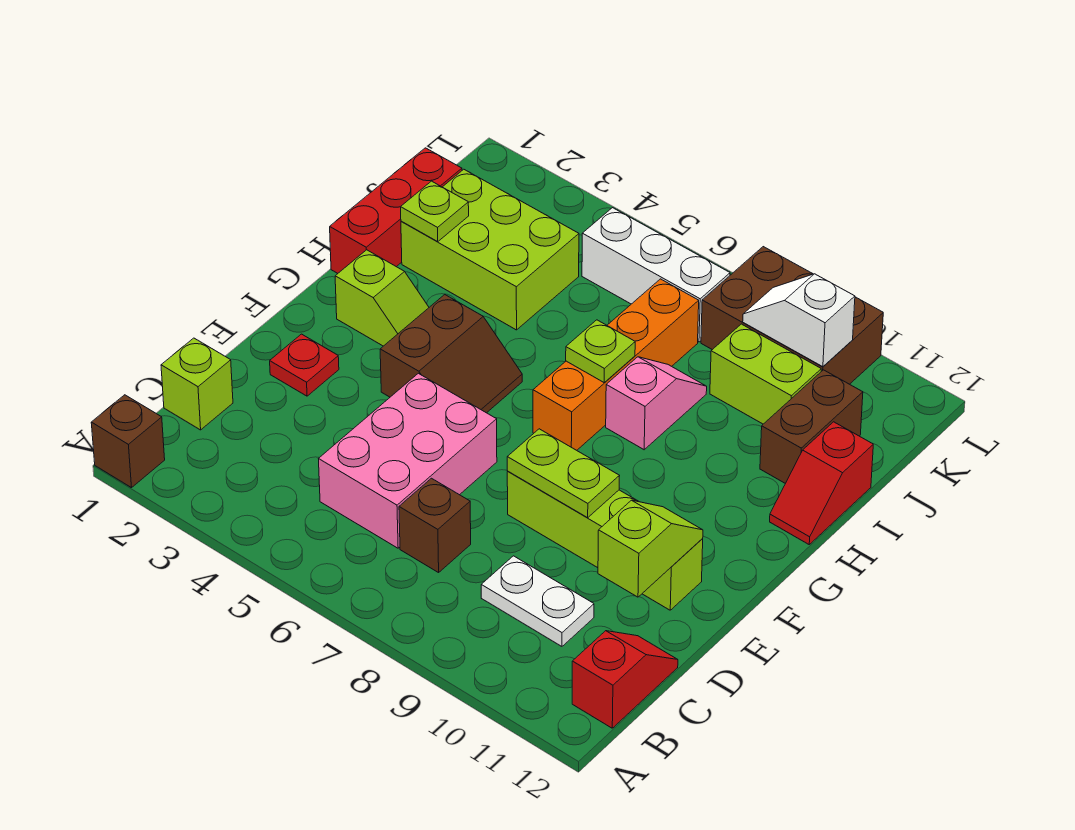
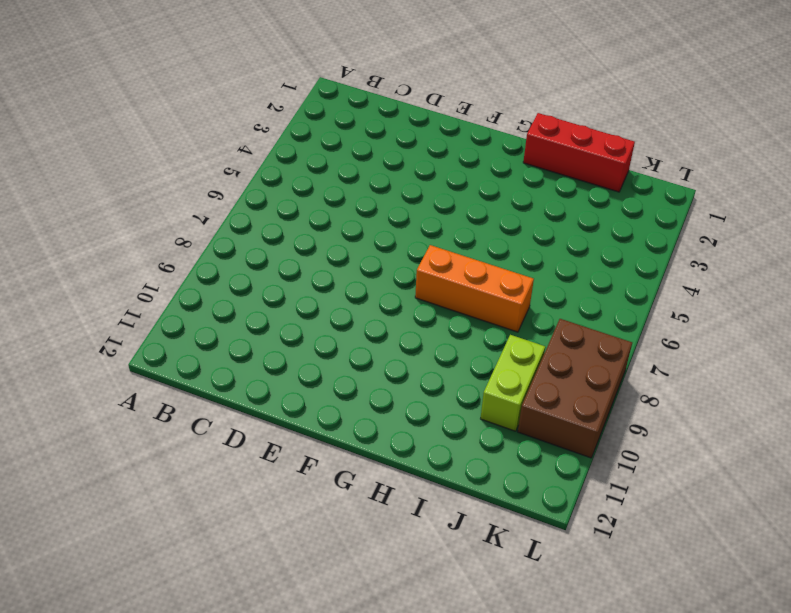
orange 1x3 brick [415,245,534,332] -> orange 1x4 brick [533,279,699,450]
none -> brown 1x1 brick [91,395,165,488]
none -> red 1x2 slope [572,631,678,728]
none -> lime 1x1 brick [161,338,233,430]

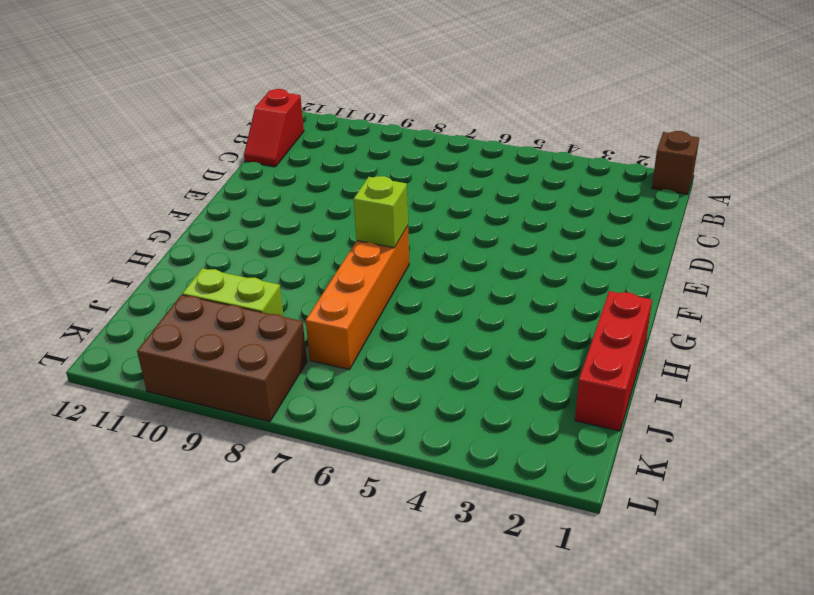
lime 1x1 brick [354,176,408,248] -> lime 1x1 brick moved to [161,338,233,430]
none -> pink 2x3 brick [319,373,497,548]
none -> brown 1x1 brick [399,478,471,573]
none -> white 1x2 plate [481,556,594,646]

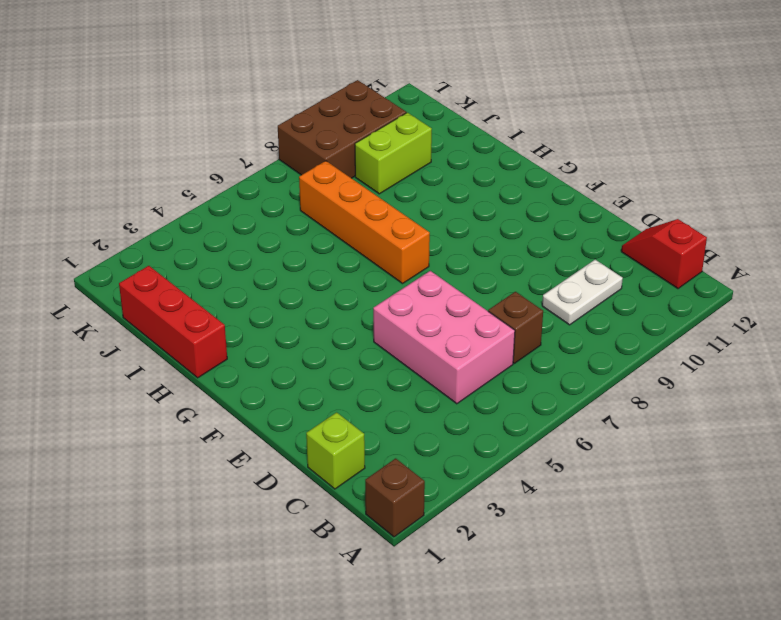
none -> red 1x1 plate [270,334,339,396]
none -> lime 1x4 brick [507,472,703,610]
none -> brown 2x2 slope [380,295,522,413]

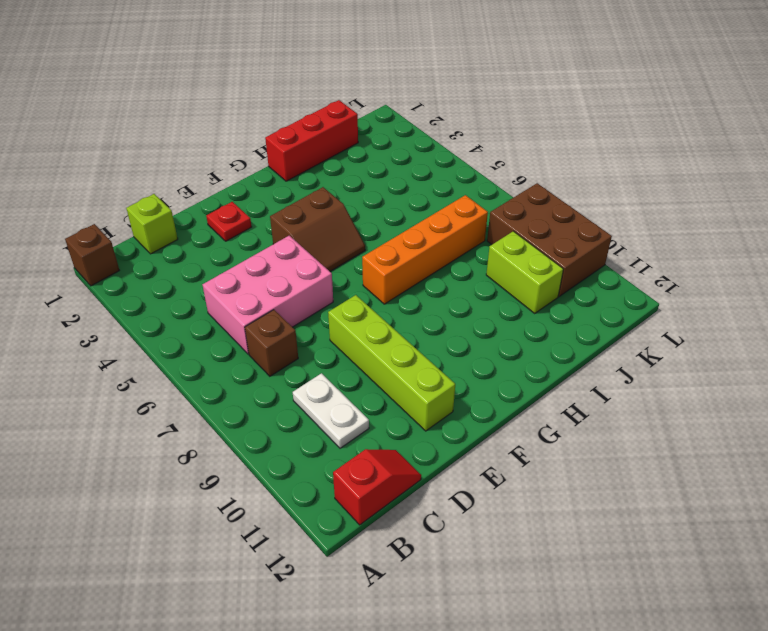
none -> lime 1x2 slope [335,250,429,346]
none -> pink 1x2 slope [606,357,707,450]
none -> red 1x2 slope [770,422,873,544]

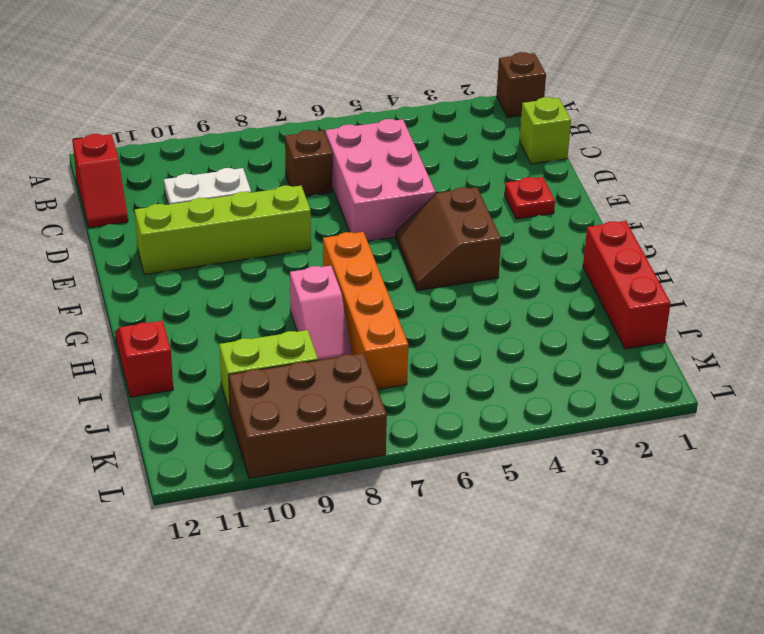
none -> lime 1x2 slope [335,250,429,346]
none -> lime 2x3 brick [401,169,579,330]
none -> brown 1x2 brick [760,370,863,483]

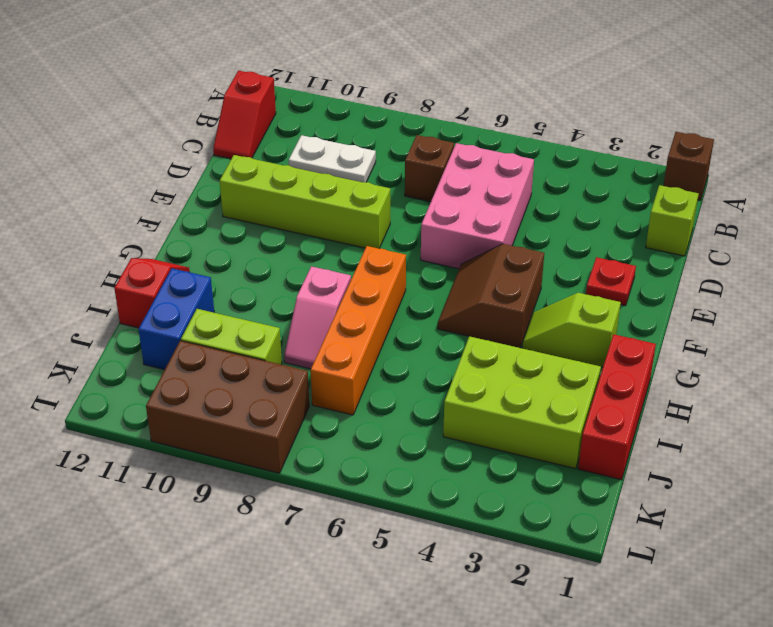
blue 1x2 brick [139,268,214,370] -> brown 1x2 brick [760,370,863,483]
none -> white 1x3 brick [582,208,730,342]
none -> lime 1x2 slope [598,500,703,597]
none -> lime 1x2 plate [507,429,619,518]

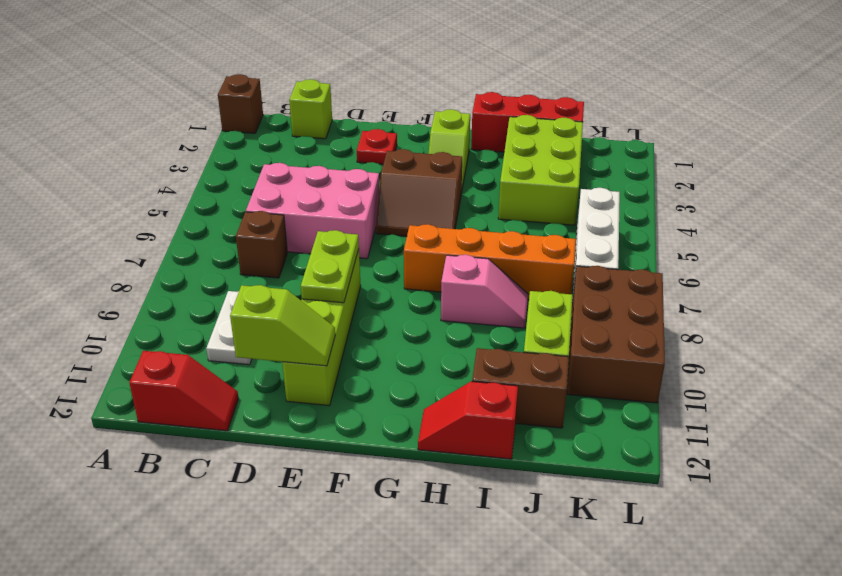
none -> lime 1x1 plate [566,320,635,383]
none -> lime 1x1 plate [401,181,469,242]
none -> white 1x2 slope [743,274,855,367]

